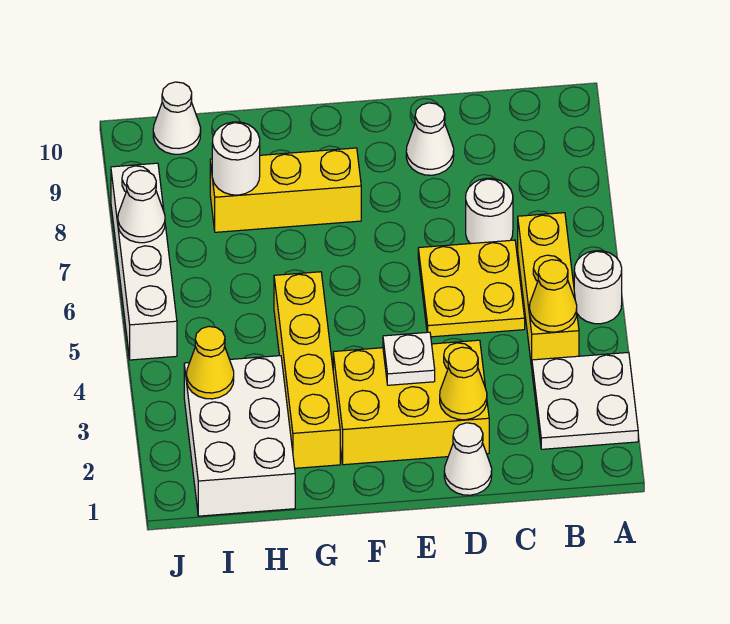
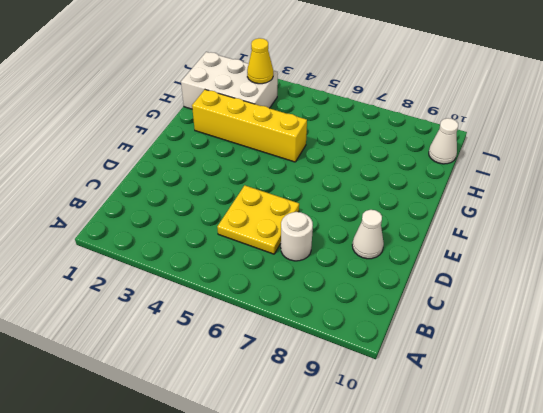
none -> white 2x2 plate [532,352,638,449]
none -> white 1x1 round brick [574,251,622,324]
none -> yellow 1x3 brick [518,213,579,367]

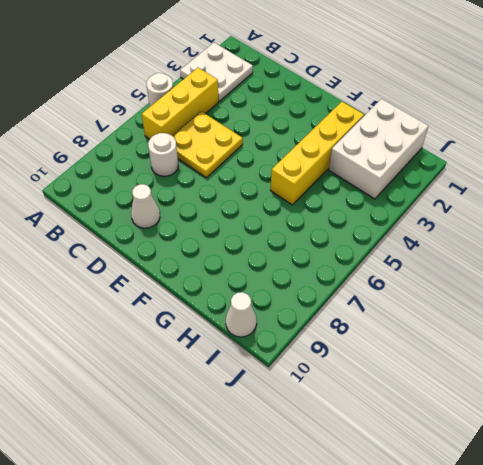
none -> white 1x1 cone [444,423,492,495]
none -> yellow 2x3 brick [333,340,489,465]
none -> yellow 1x3 brick [210,148,361,232]

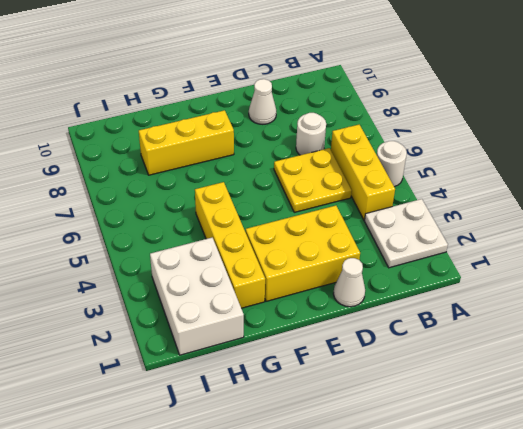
none -> white 1x1 cone [153,82,201,154]
none -> white 1x4 brick [111,163,177,360]
none -> yellow 1x1 cone [529,260,577,332]

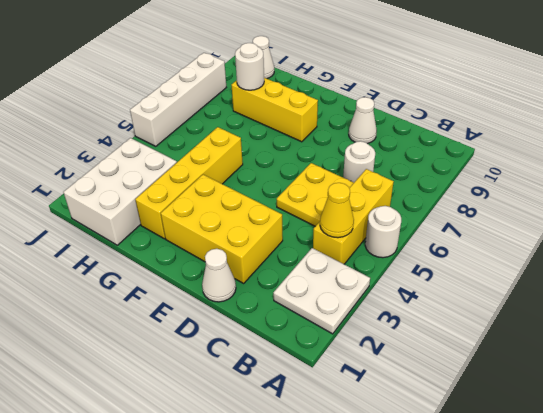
none -> yellow 1x1 cone [440,347,487,420]
none -> white 1x1 plate [383,332,435,385]
none -> yellow 1x1 cone [187,327,234,399]

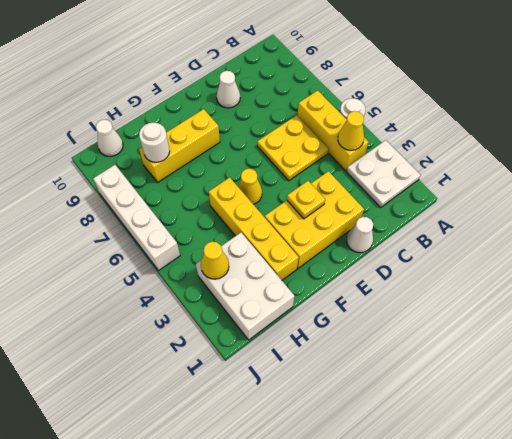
yellow 1x1 plate [287,181,325,219] -> white 1x1 plate [383,332,435,385]
yellow 1x1 cone [238,169,262,204] -> yellow 1x1 cone moved to [440,347,487,420]
none -> white 1x1 round brick [466,178,513,244]
none -> white 1x1 cone [118,170,165,243]

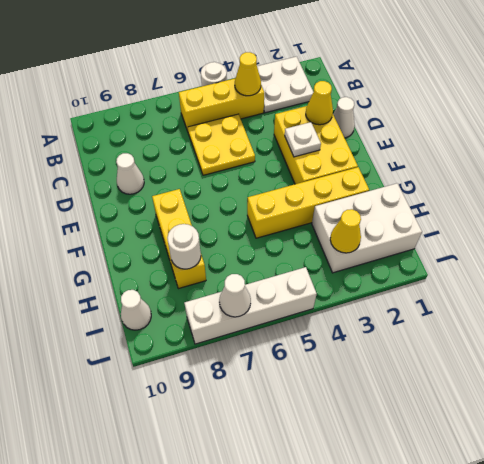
none -> white 1x1 round brick [466,178,513,244]

